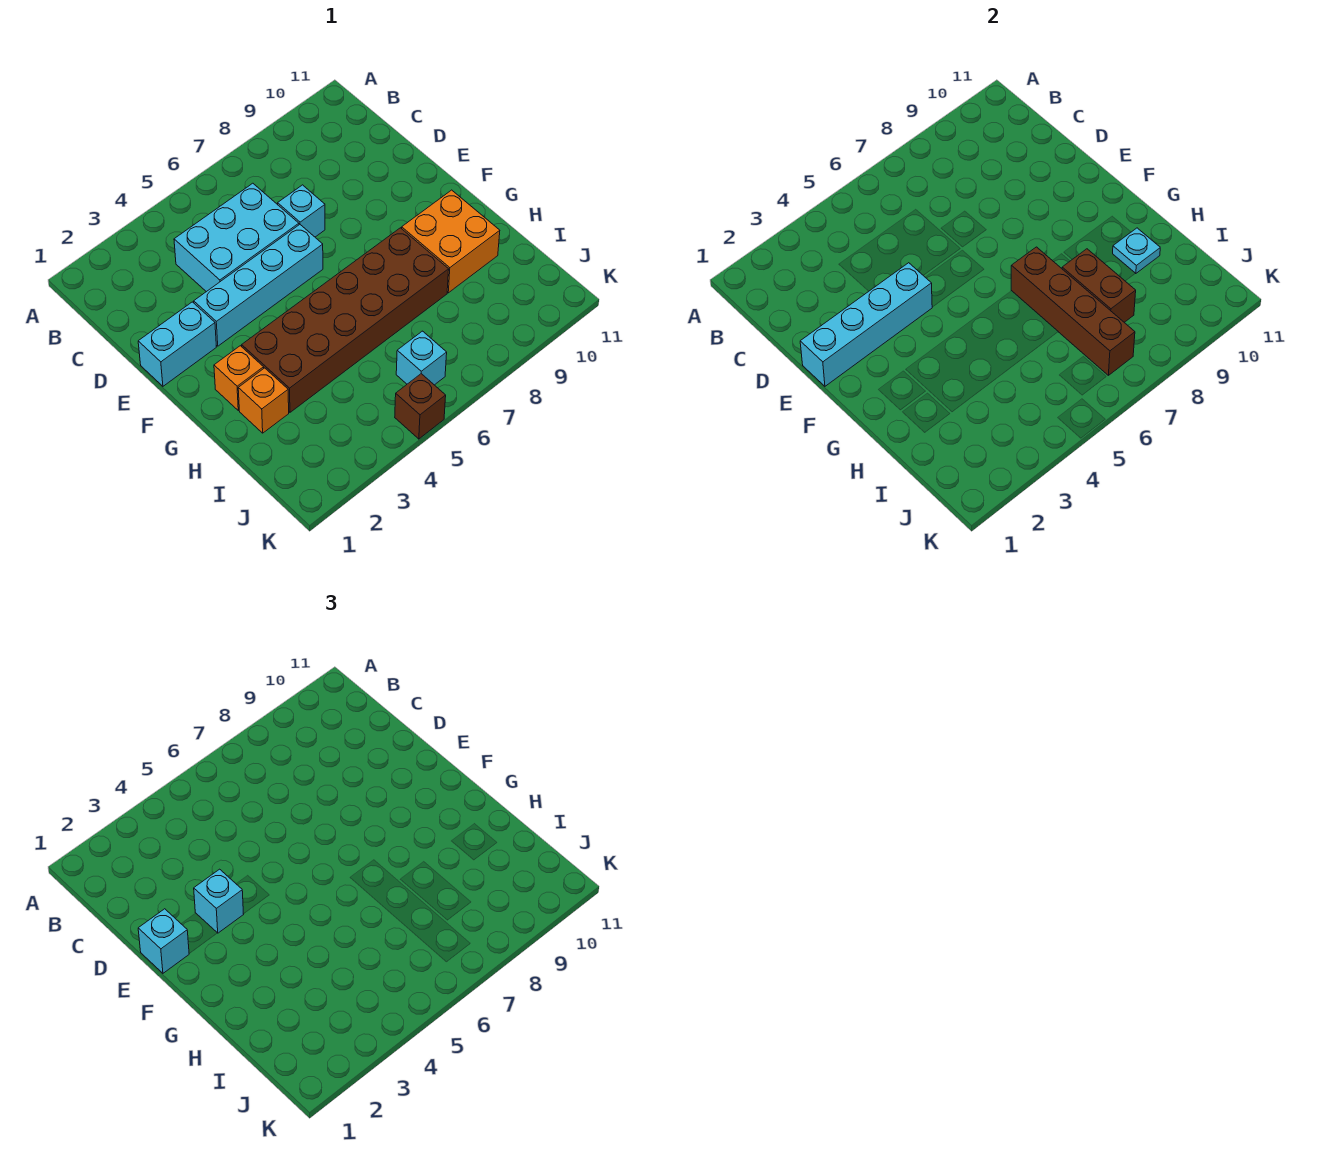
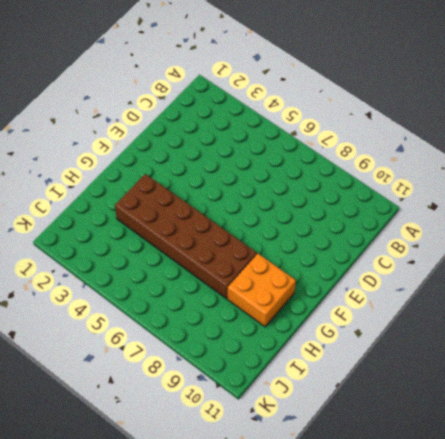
none -> cyan 2x3 brick [174,183,299,292]
none -> cyan 1x1 brick [278,185,325,237]
none -> cyan 1x2 brick [138,302,216,386]

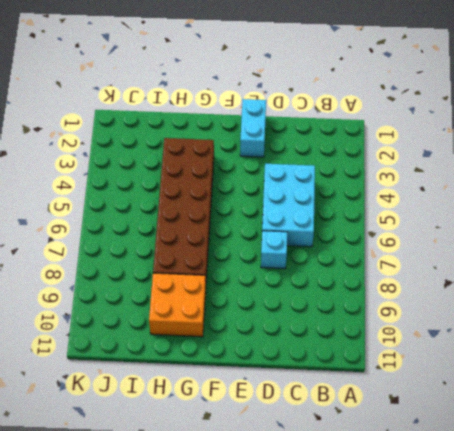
none -> cyan 1x4 brick [194,225,323,346]
none -> orange 1x1 brick [214,346,264,411]
none -> orange 1x1 brick [238,368,289,433]

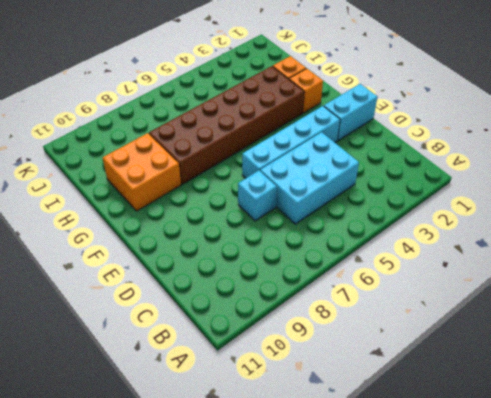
none -> cyan 1x1 brick [396,331,447,385]
none -> brown 1x1 brick [395,374,446,439]
none -> cyan 1x4 brick [800,263,932,386]

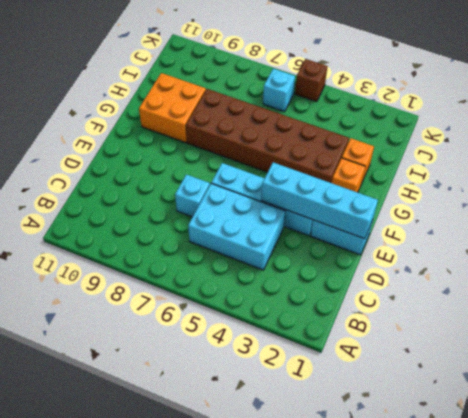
none -> brown 1x4 brick [1011,247,1135,375]
none -> brown 1x2 brick [1062,249,1136,322]
none -> cyan 1x1 plate [1113,228,1160,274]

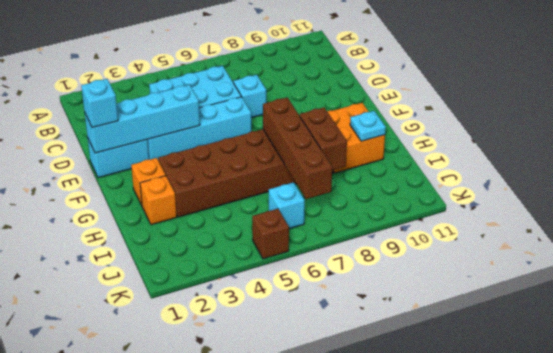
none -> cyan 1x1 brick [194,869,244,933]

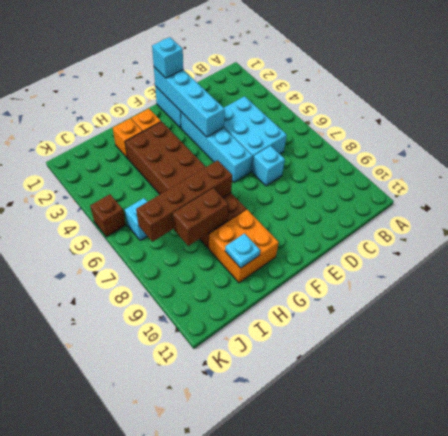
none -> cyan 1x1 brick [194,869,244,933]

